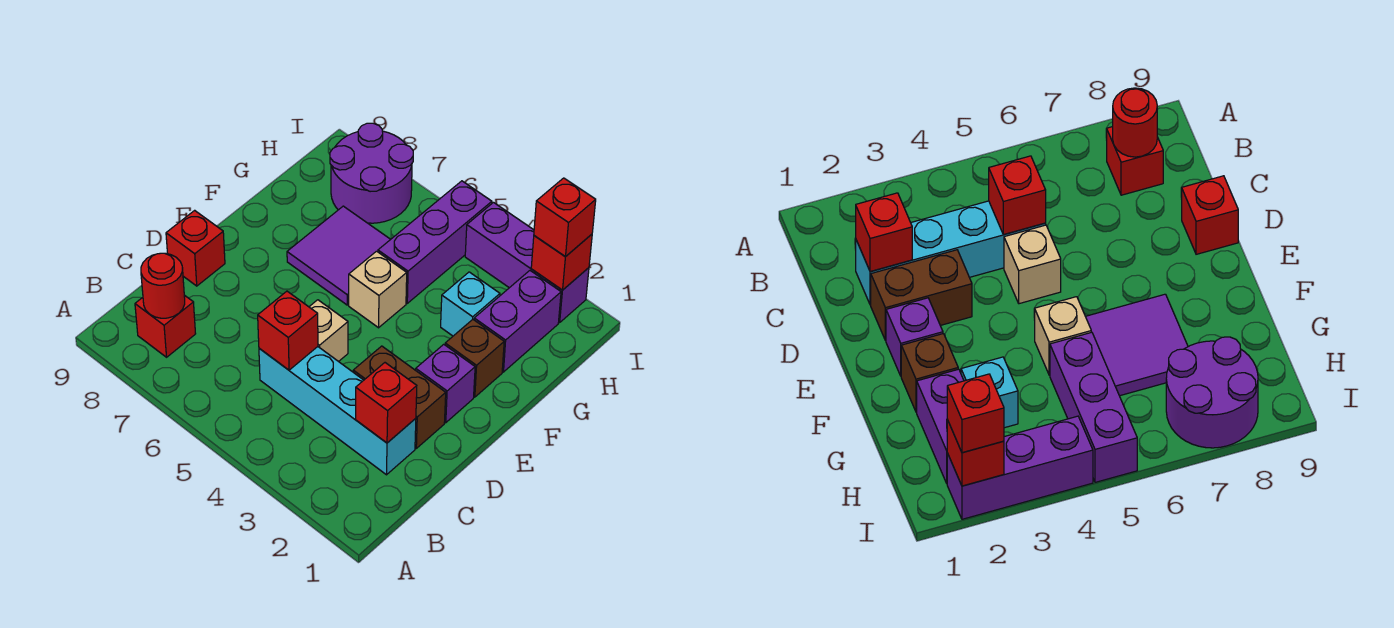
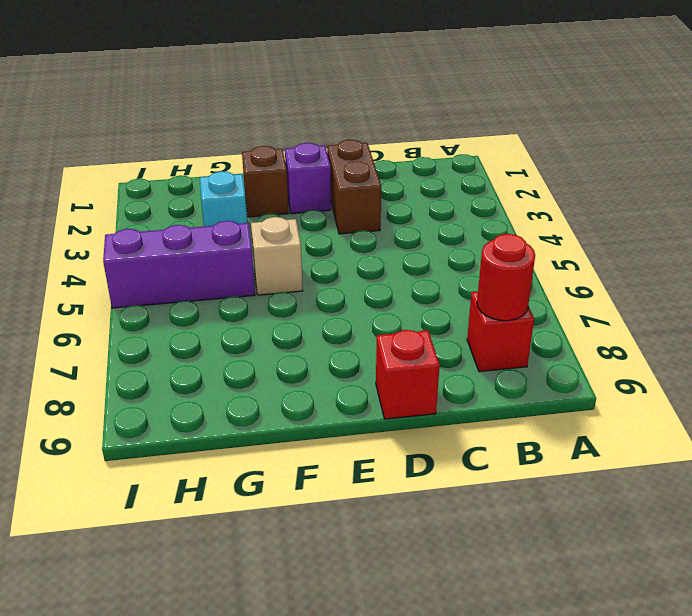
none -> cyan 1x4 brick [259,347,416,475]
none -> tan 1x1 brick [309,300,348,362]
none -> purple 2x2 tile [287,206,391,305]

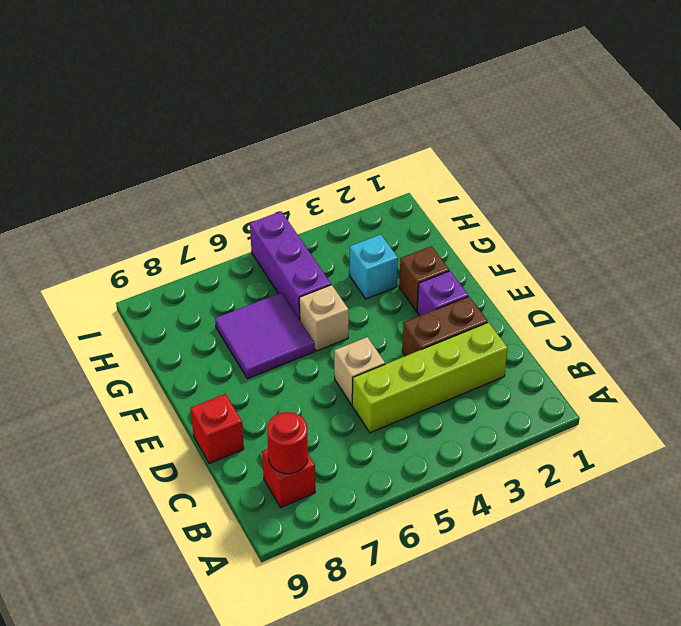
lime 1x4 brick [352,322,508,433] -> cyan 1x4 brick [259,347,416,475]
none -> purple 1x2 brick [474,271,561,372]
none -> purple 2x2 round brick [330,123,413,223]
none -> purple 1x3 brick [465,203,589,323]

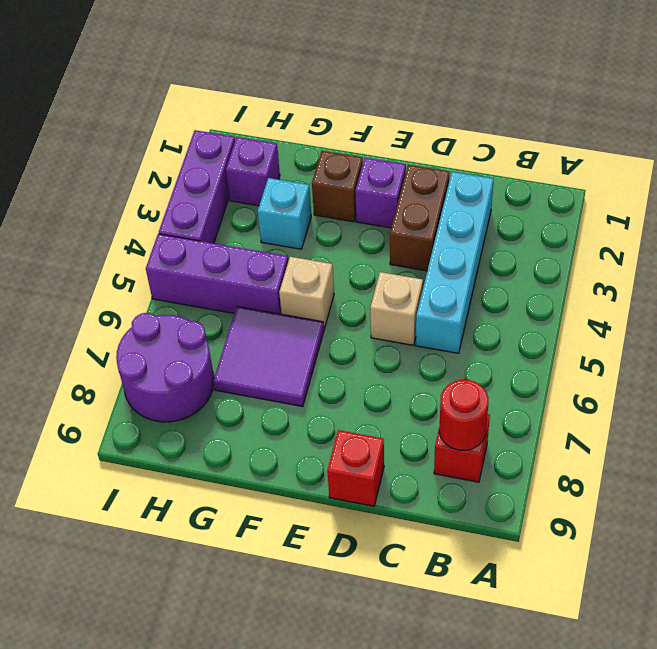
purple 1x1 brick [226,137,280,206] -> purple 1x2 brick [474,271,561,372]
none -> red 1x1 brick [356,363,417,443]
none -> red 1x1 brick [258,291,318,370]
none -> red 1x1 brick [531,234,592,290]

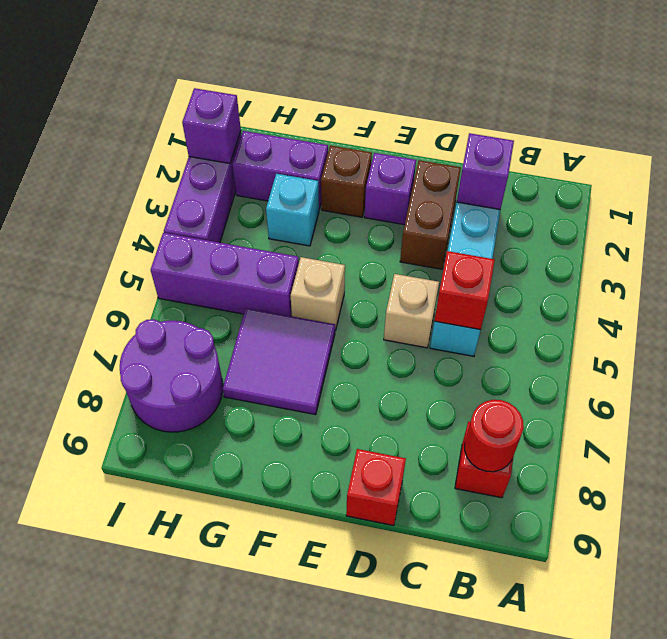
purple 1x1 brick [457,133,514,210] -> red 1x1 brick [356,363,417,443]
purple 1x1 brick [182,88,241,163] -> red 1x1 brick [531,234,592,290]
none -> red 1x1 brick [534,178,596,257]

